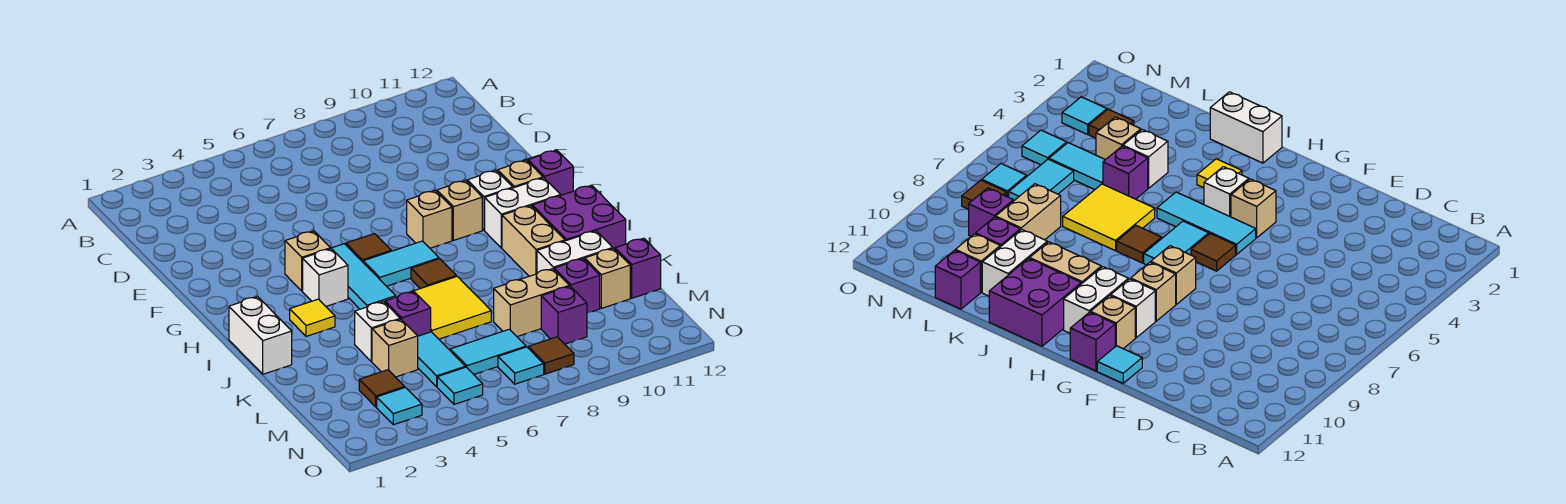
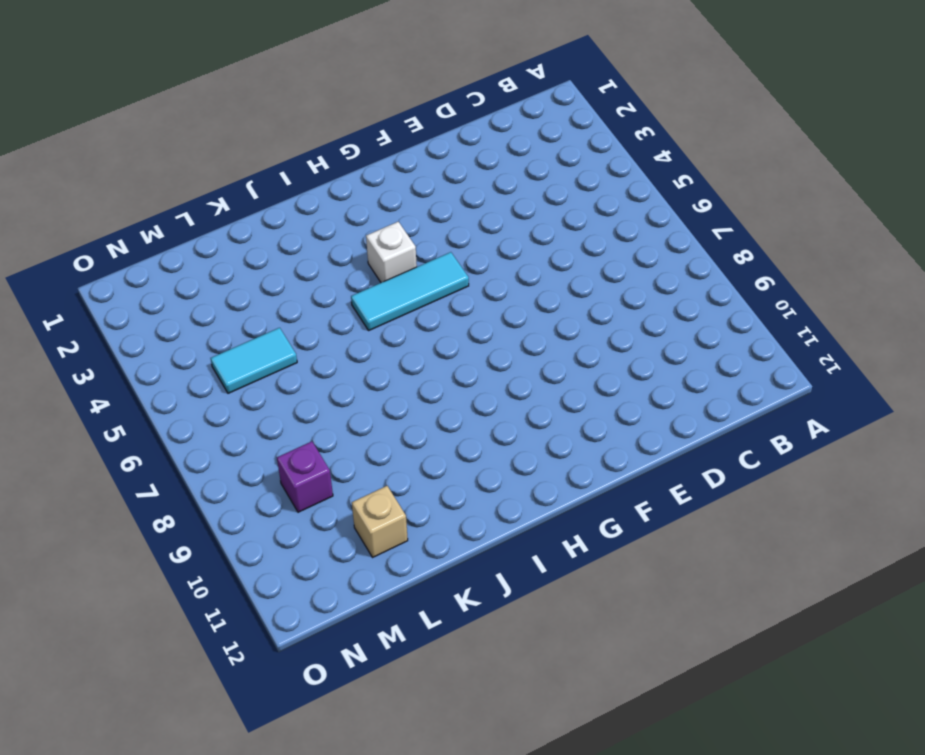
none -> cyan 1x1 tile [1097,346,1142,383]
none -> tan 1x1 brick [285,231,331,291]
none -> brown 1x1 tile [346,234,391,262]
none -> tan 1x1 brick [407,190,452,248]

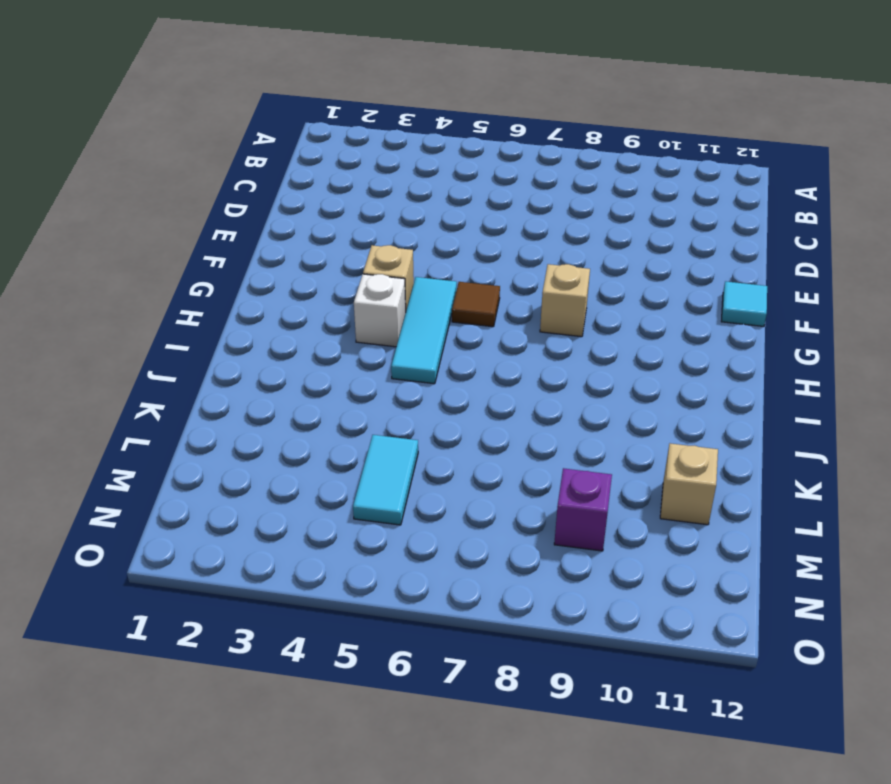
none -> tan 1x1 brick [437,180,482,240]
none -> white 1x1 brick [467,170,513,230]
none -> tan 1x1 brick [498,160,543,188]
none -> purple 1x1 brick [528,150,573,195]

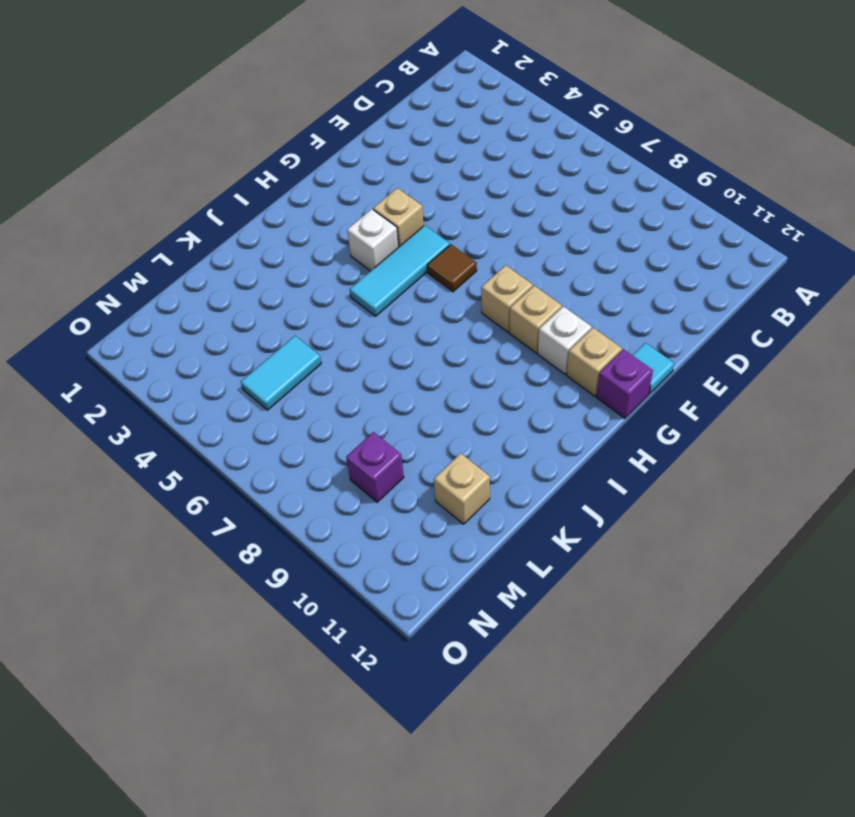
none -> cyan 1x2 tile [363,241,439,286]
none -> white 1x2 brick [485,178,561,248]
none -> white 1x2 brick [229,297,292,374]
none -> yellow 1x1 tile [290,299,335,336]

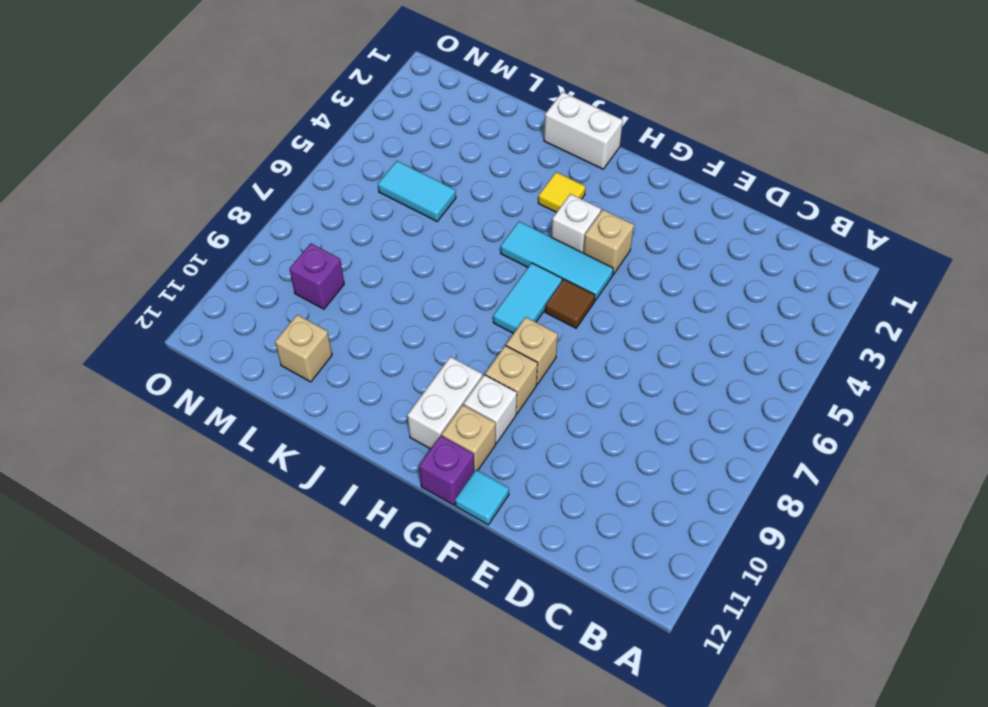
none -> brown 1x1 tile [411,259,456,289]
none -> tan 1x2 brick [502,206,565,276]
none -> purple 2x2 brick [532,185,626,249]
none -> yellow 2x2 tile [409,276,491,339]

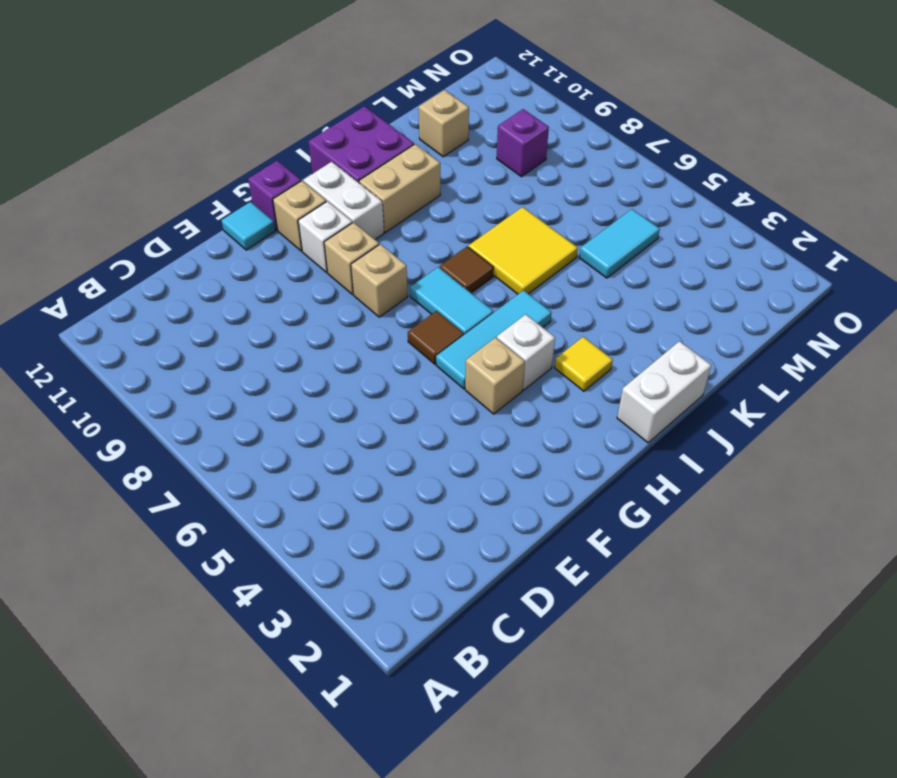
none -> white 1x1 brick [355,302,400,362]
none -> purple 1x1 brick [385,292,431,336]
none -> white 1x2 brick [537,231,613,273]
none -> tan 1x1 brick [372,319,418,377]

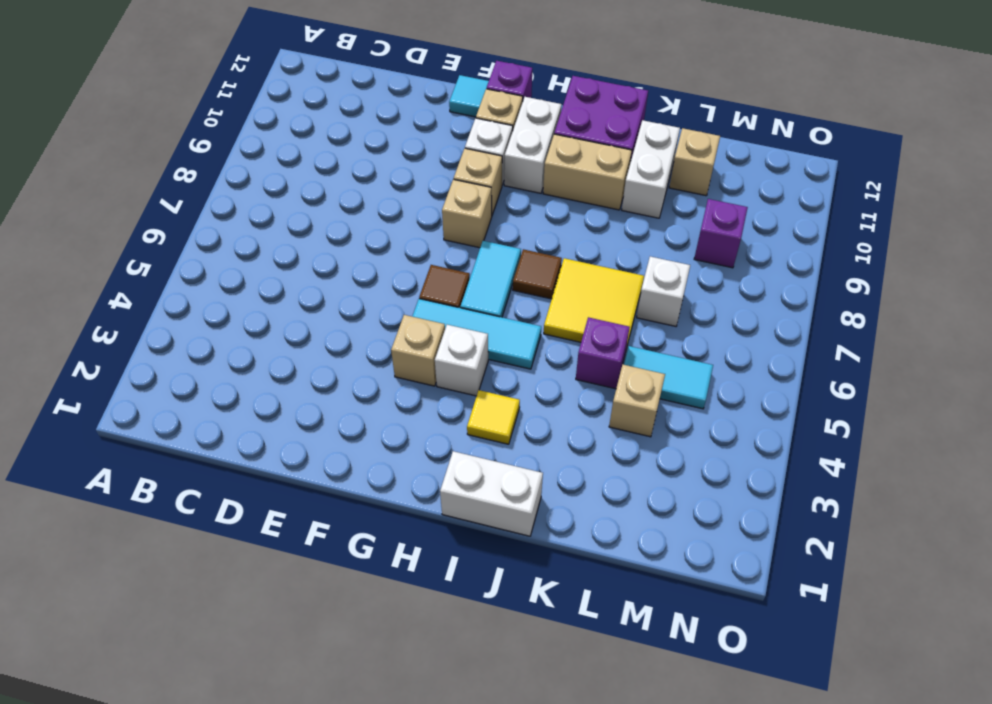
white 1x1 brick [637,256,690,326] -> white 1x1 brick moved to [355,302,400,362]
none -> tan 1x2 brick [494,269,569,337]
none -> purple 1x1 brick [554,259,600,313]
none -> purple 1x1 brick [615,238,661,298]
none -> brown 1x1 tile [359,370,405,407]

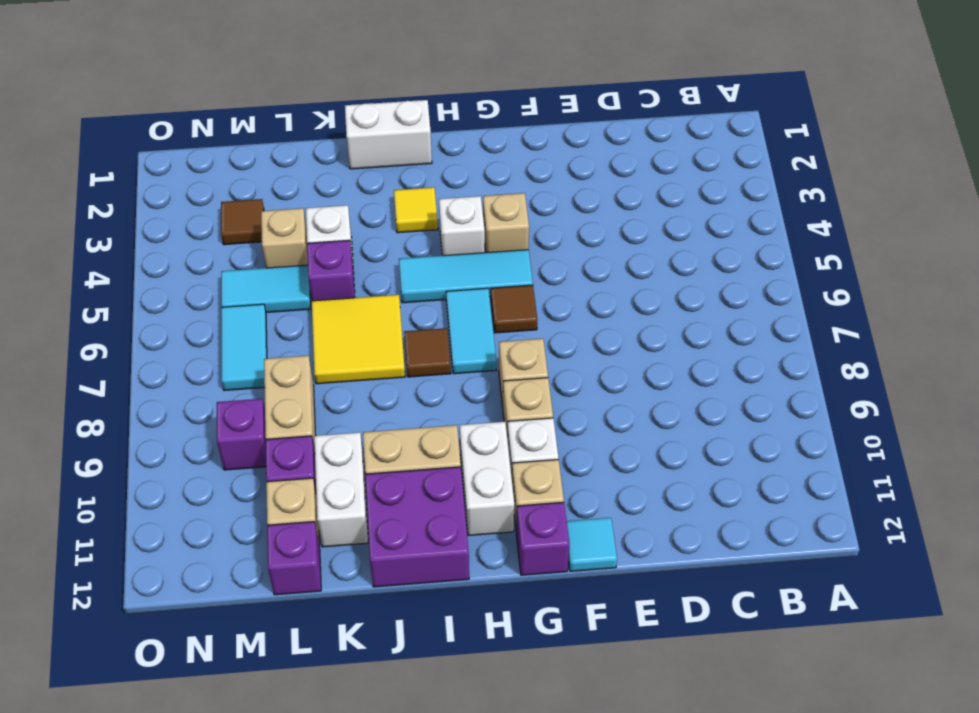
none -> cyan 1x1 tile [377,387,422,425]
none -> cyan 1x1 tile [437,367,483,404]
none -> cyan 1x1 tile [498,347,544,384]
none -> brown 1x1 tile [528,337,574,374]

